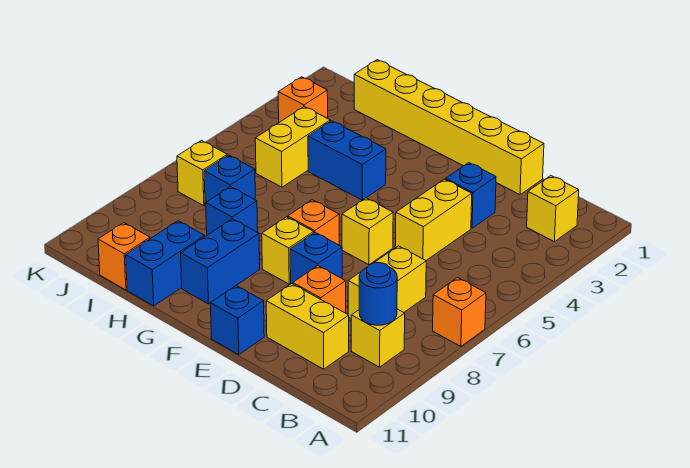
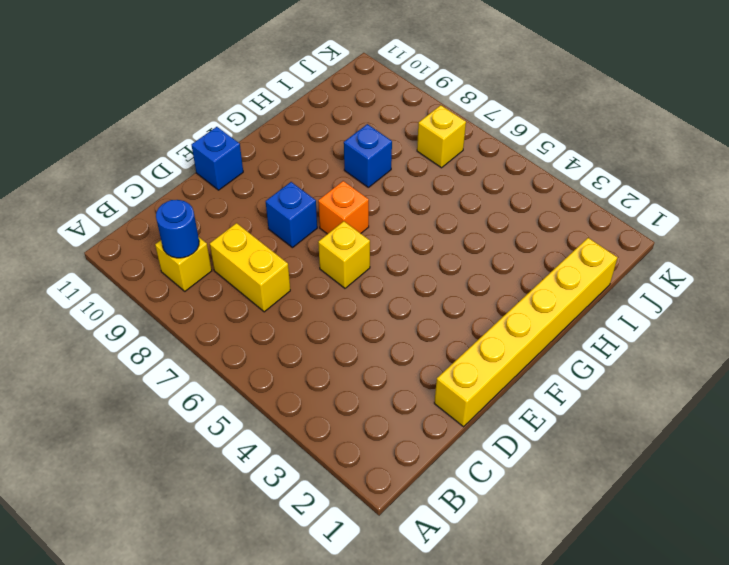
none -> orange 1x1 brick [433,278,486,346]
none -> yellow 1x1 brick [527,176,579,242]
none -> yellow 1x2 brick [266,284,349,369]

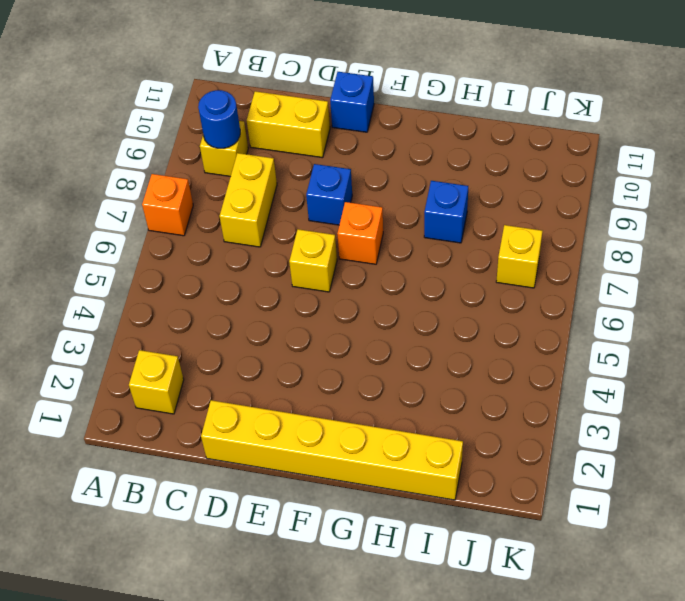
none -> blue 1x1 brick [445,163,496,228]
none -> yellow 1x2 brick [395,179,472,260]
none -> orange 1x1 brick [293,266,346,313]

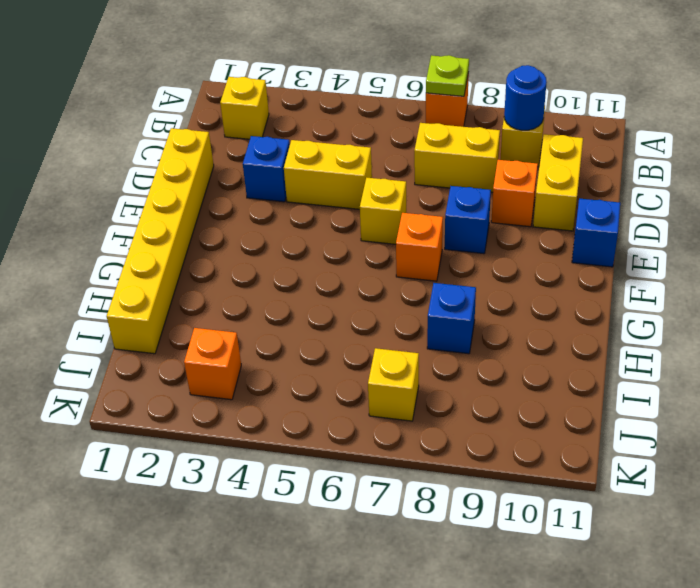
lime 1x1 plate [426,55,469,96] -> none
none -> yellow 1x1 brick [262,217,314,284]
none -> blue 1x2 brick [308,121,386,200]
none -> blue 1x2 brick [181,219,260,304]

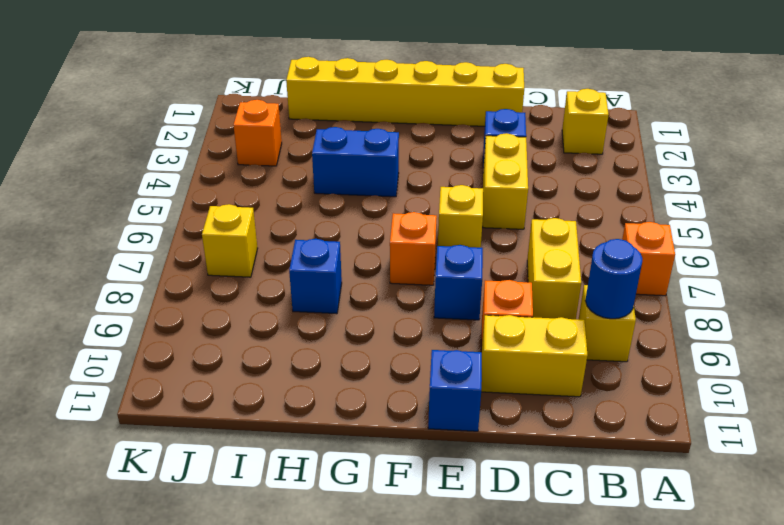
none -> yellow 1x1 brick [262,217,314,284]
none -> blue 1x2 brick [181,219,260,304]
none -> blue 1x2 brick [126,221,205,306]

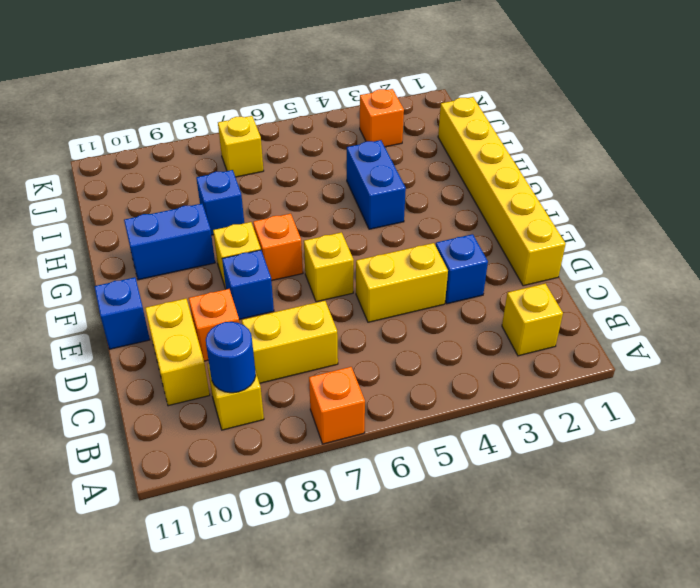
none -> blue 1x2 brick [126,221,205,306]
none -> yellow 1x2 brick [255,107,330,187]
none -> blue 1x1 brick [204,155,255,207]

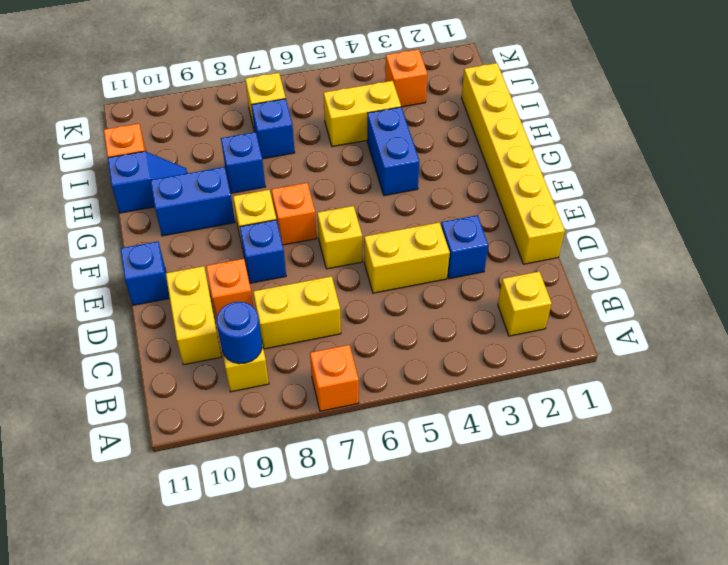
blue 1x2 slope [108,151,187,213] -> blue 1x2 brick [126,221,205,306]

